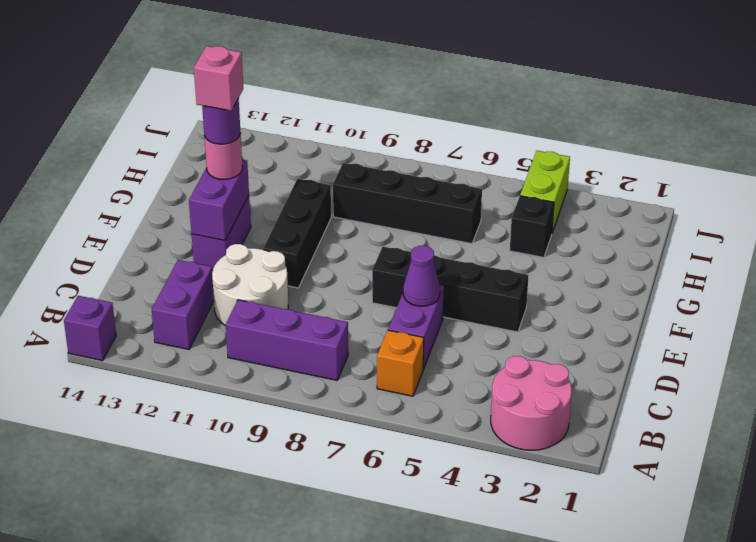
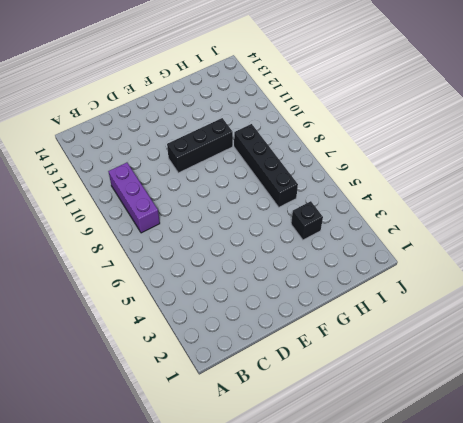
none -> pink 2x2 round brick [491,356,572,450]
none -> purple 1x1 brick [64,296,116,361]
none -> orange 1x1 brick [377,330,424,396]

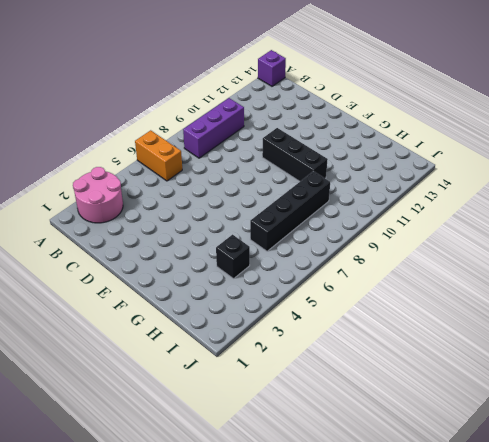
orange 1x2 brick [135,130,182,181] -> orange 1x1 brick [377,330,424,396]
none -> purple 1x2 brick [152,260,214,349]
none -> purple 1x2 brick [388,285,444,369]
none -> white 2x2 round brick [212,244,289,326]

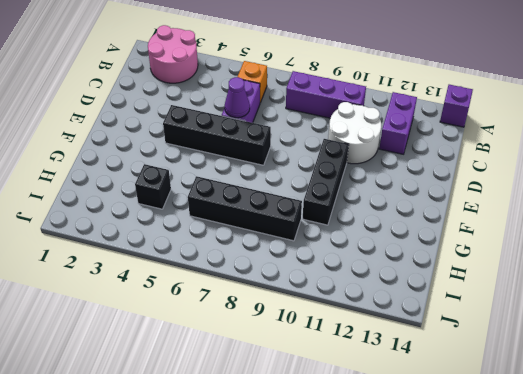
none -> purple 1x2 brick [192,196,251,270]
none -> lime 1x2 brick [520,151,570,233]
none -> purple 1x2 brick [189,160,249,240]

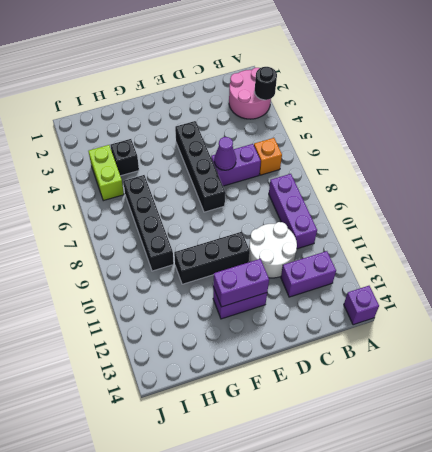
black 1x1 round brick [255,67,277,100] -> none
lime 1x2 brick [88,145,124,201] -> lime 1x2 brick turned to [520,151,570,233]
none -> pink 1x1 round brick [204,133,242,180]
none -> purple 1x1 round brick [202,98,241,144]
none -> pink 1x1 brick [194,46,243,111]

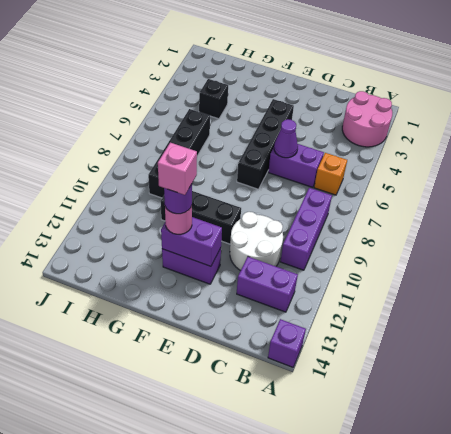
none -> lime 1x2 brick [520,151,570,233]

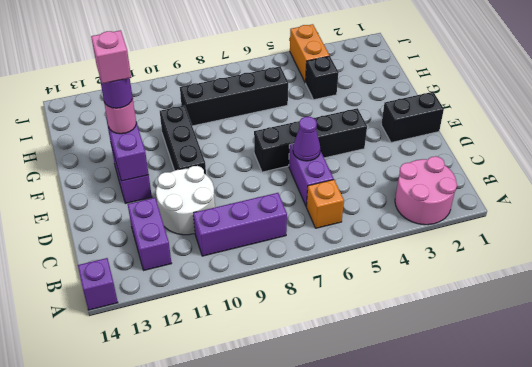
black 1x2 brick [381,92,444,143] -> none
orange 1x2 brick [290,24,330,83] -> lime 1x2 brick [520,151,570,233]

